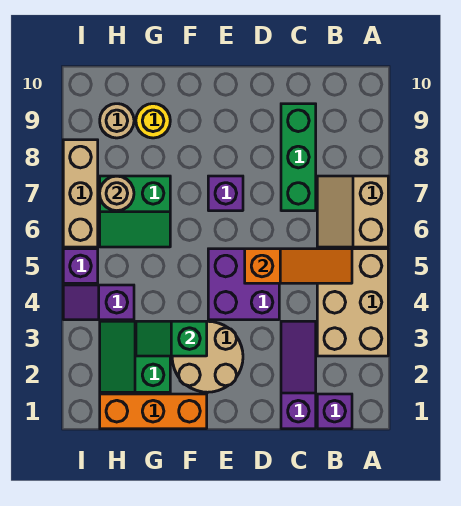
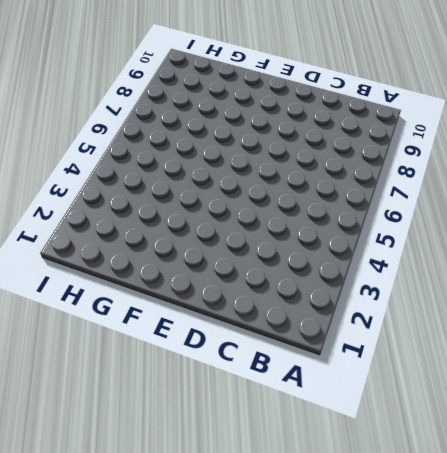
none -> tan 2x3 brick [317,249,388,356]
none -> tan 2x2 slope [317,176,388,247]
none -> purple 1x1 brick [317,394,352,429]

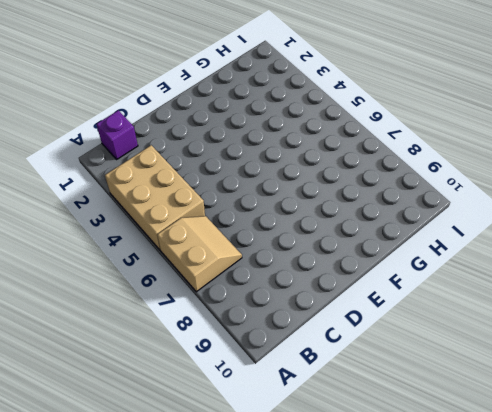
none -> purple 1x3 slope [281,321,316,429]
none -> green 1x3 brick [281,104,316,211]
none -> purple 2x2 brick [208,249,279,320]

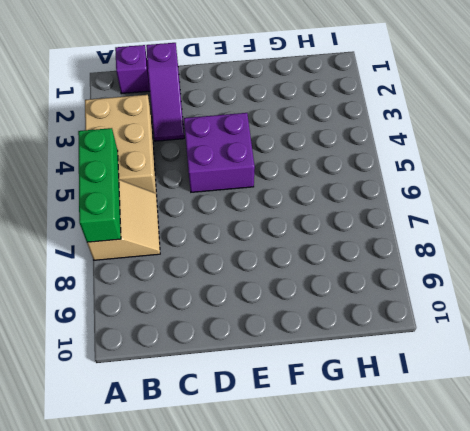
green 1x3 brick [78,128,121,242] -> green 1x3 brick moved to [281,104,316,211]
none -> tan 2x2 round brick [172,321,243,392]
none -> purple 1x1 brick [208,176,243,211]
none -> orange 1x3 brick [100,394,207,429]

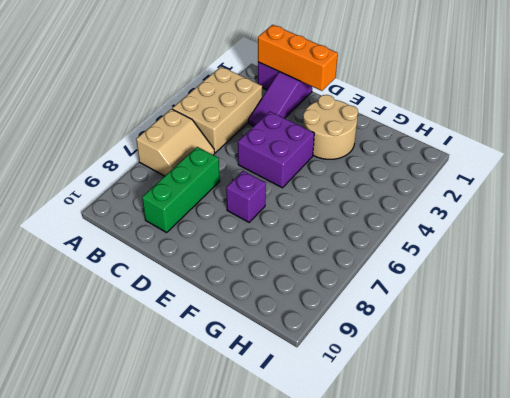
orange 1x3 brick [258,25,338,91] -> orange 1x3 brick moved to [100,394,207,429]
none -> green 2x2 slope [100,321,170,392]
none -> green 2x2 slope [100,176,170,247]
none -> yellow 1x1 round brick [136,104,170,138]

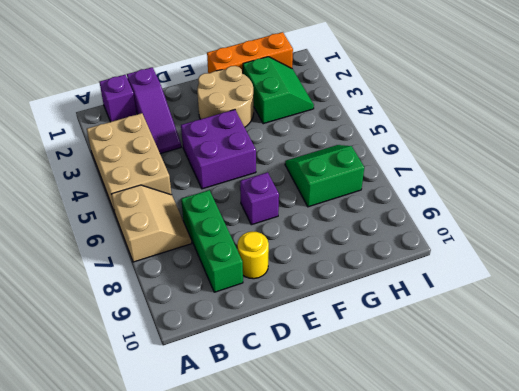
yellow 1x1 round brick [237,232,269,279] -> yellow 1x1 round brick moved to [136,104,170,138]
none -> purple 1x2 slope [63,285,134,320]
none -> tan 1x1 round brick [100,104,134,138]
none -> purple 1x1 brick [63,249,98,283]

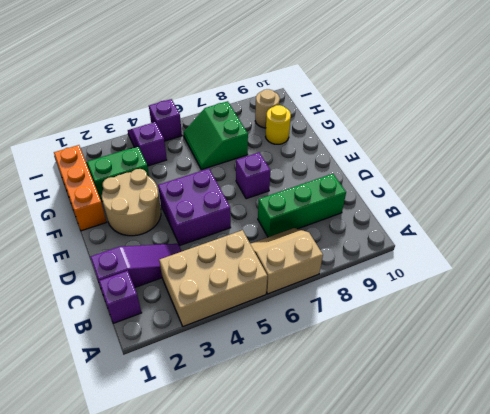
none -> tan 1x3 brick [63,140,98,247]
none -> orange 1x3 slope [245,249,352,283]
none -> green 1x2 slope [136,321,207,356]

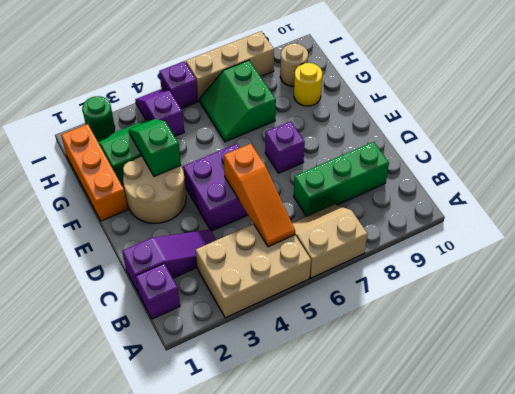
green 1x1 round brick [82,96,115,139] -> none
none -> tan 1x1 round brick [100,176,134,211]

